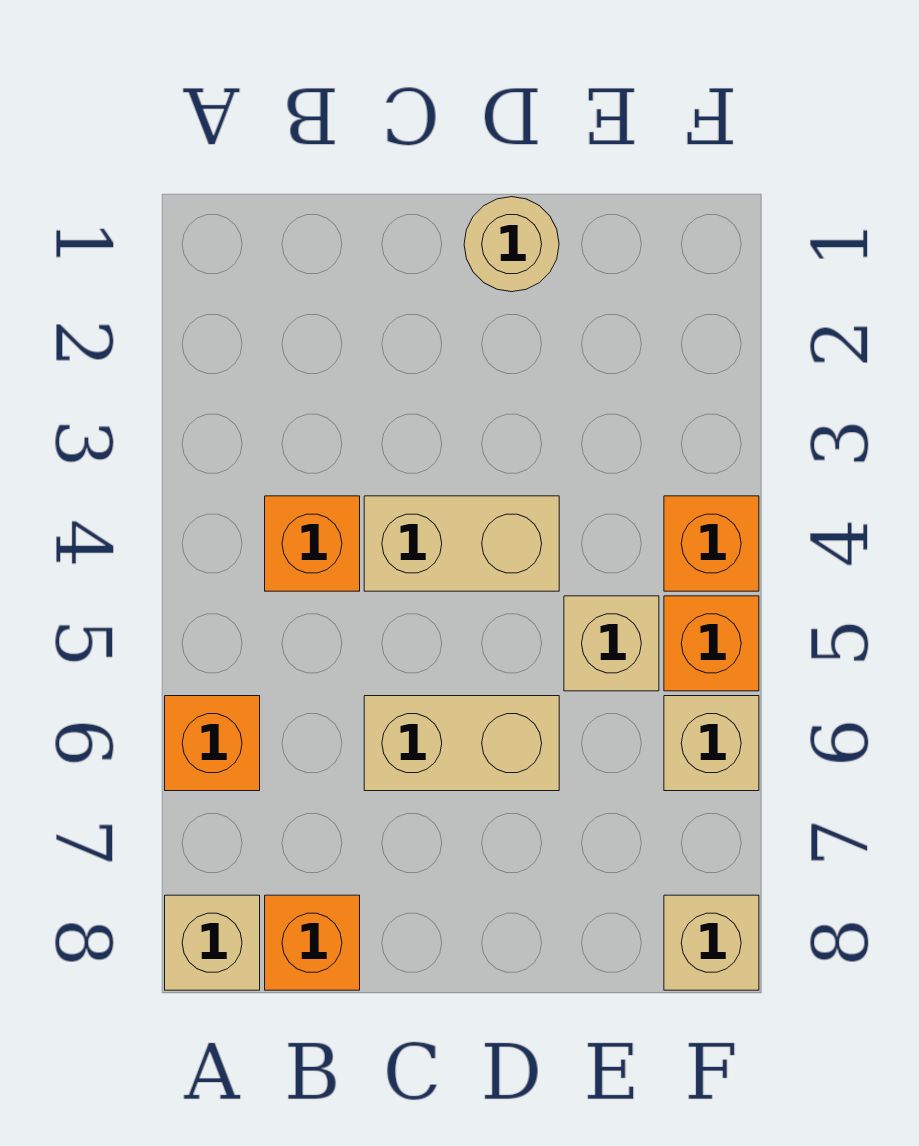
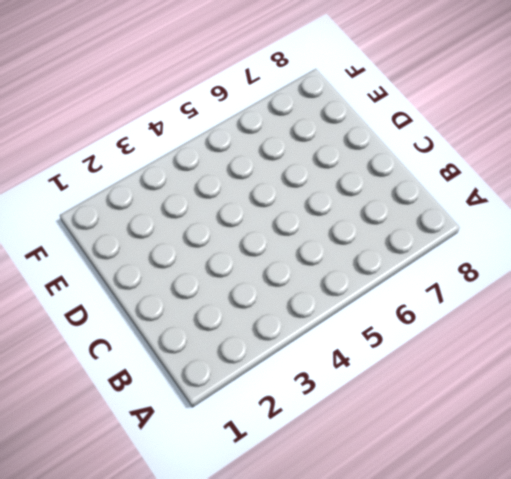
none -> orange 1x1 brick [165,696,260,791]
none -> tan 1x1 brick [165,895,260,990]
none -> orange 1x1 brick [265,496,360,591]

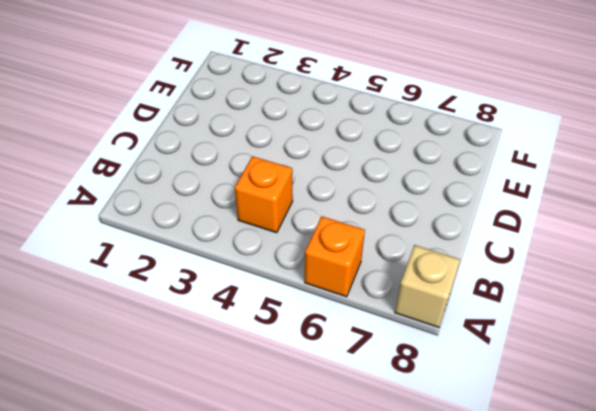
none -> orange 1x1 brick [265,895,360,990]
none -> tan 1x2 brick [364,496,559,591]
none -> tan 1x2 brick [364,696,559,791]

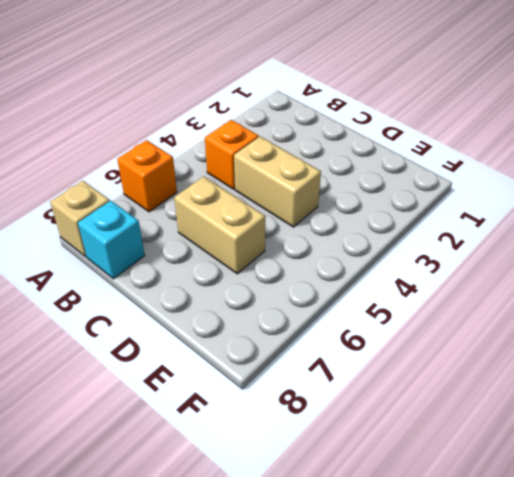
cyan 1x1 brick [78,201,145,279] -> orange 1x1 brick [265,895,360,990]
none -> tan 1x1 round brick [464,197,559,292]
none -> tan 1x1 brick [564,596,659,691]
none -> orange 1x1 brick [664,496,759,591]

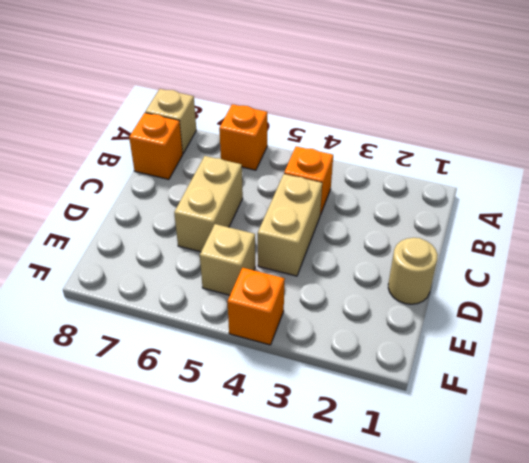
none -> orange 1x1 brick [664,596,759,691]
none -> tan 1x1 brick [664,696,759,791]
none -> tan 1x1 brick [664,895,759,990]

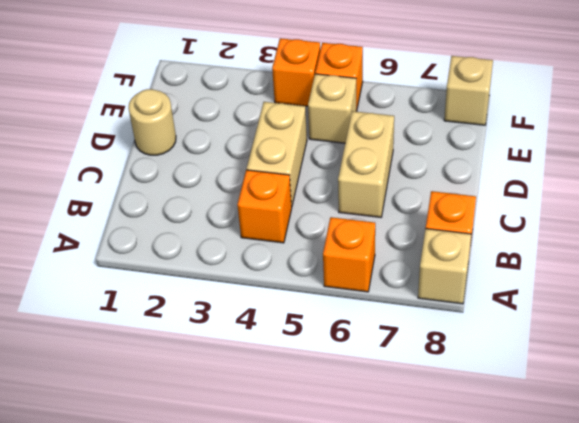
none -> tan 1x1 brick [664,696,759,791]

